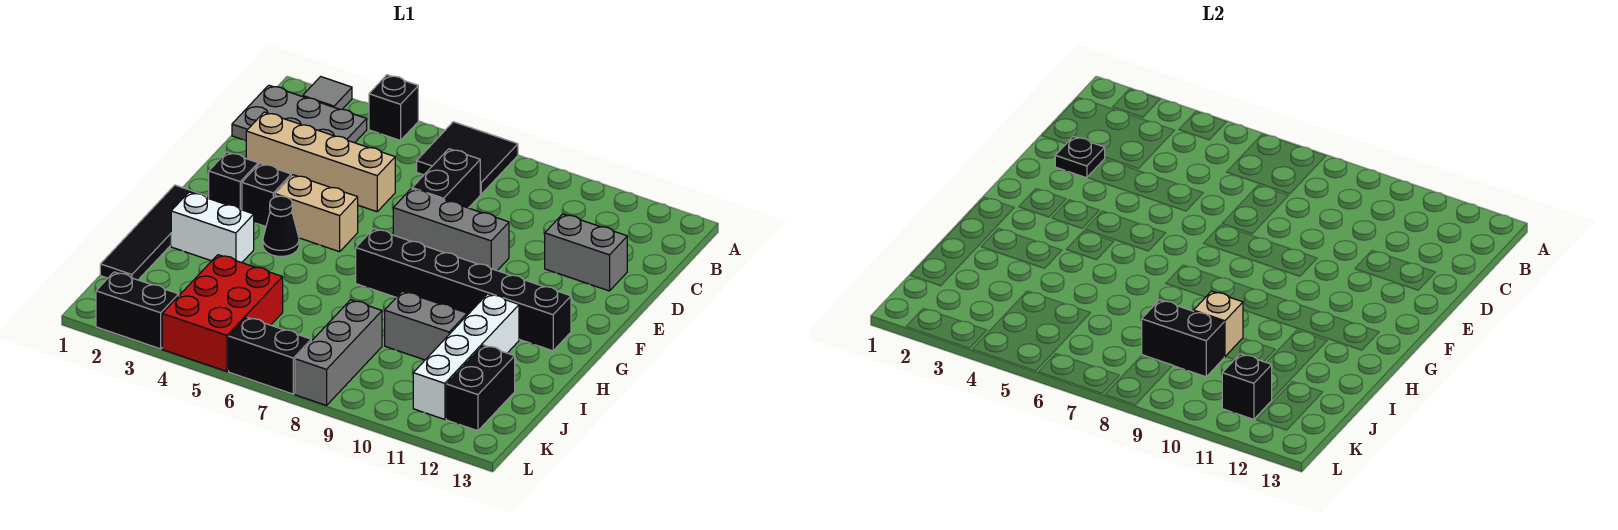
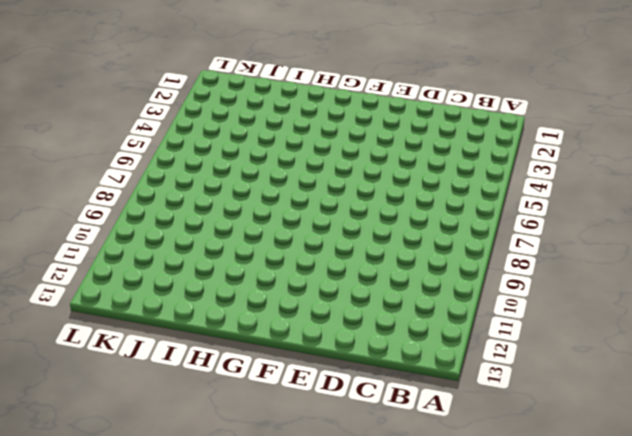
none -> grey 1x1 tile [303,77,352,109]
none -> black 1x1 brick [369,75,418,141]
none -> black 2x2 tile [417,122,518,194]

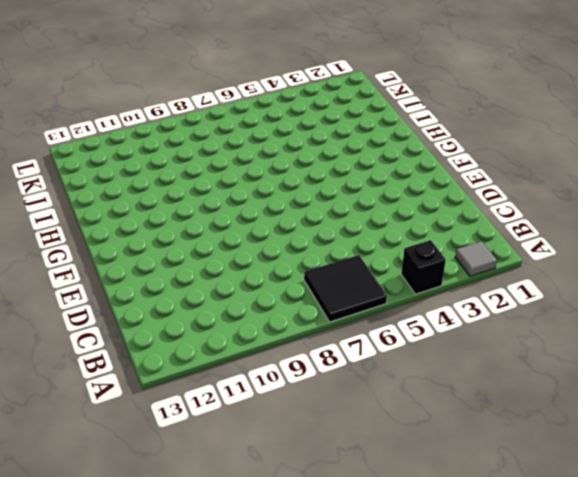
none -> grey 2x3 plate [232,85,367,143]
none -> black 1x2 brick [412,149,480,208]
none -> tan 1x4 brick [246,112,395,212]

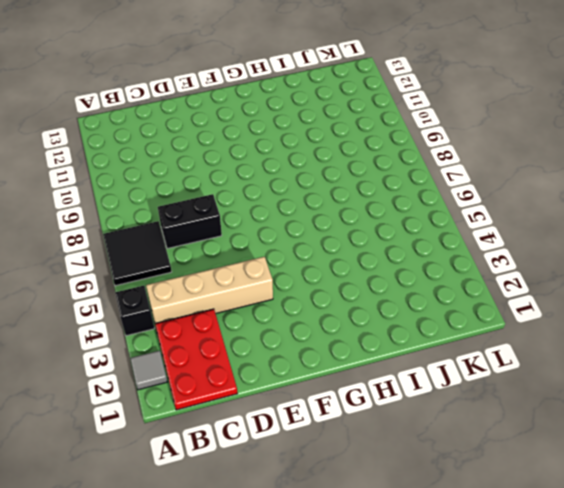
red 2x3 plate [155,309,238,410] -> grey 2x3 plate [232,85,367,143]
tan 1x4 brick [146,257,273,323] -> tan 1x4 brick turned to [246,112,395,212]
none -> grey 1x2 brick [545,214,627,291]
none -> grey 1x3 brick [393,189,509,270]
none -> black 1x1 brick [209,152,258,210]

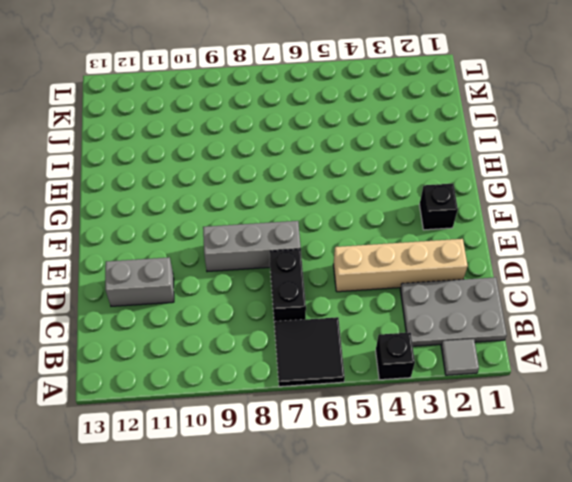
none -> black 1x1 brick [242,164,291,226]
none -> tan 1x2 brick [275,175,358,252]
none -> black 1x4 tile [100,185,206,280]

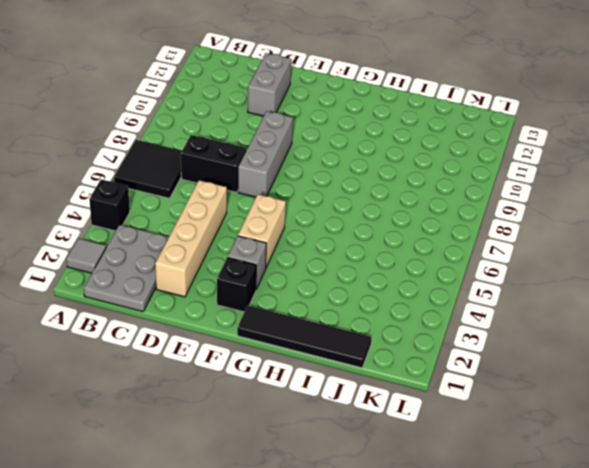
grey 1x1 brick [228,236,266,289] -> black 1x1 brick [242,164,291,226]
none -> black 1x1 cone [263,196,299,256]
none -> black 1x6 brick [356,229,571,351]
none -> white 1x2 brick [171,192,254,263]

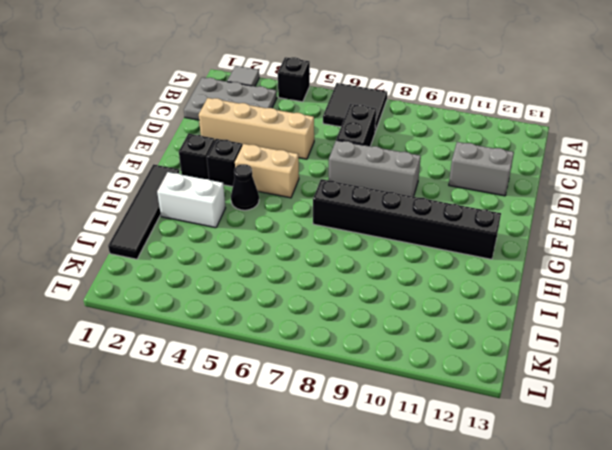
none -> white 1x4 brick [413,294,519,419]
none -> grey 1x2 brick [385,291,467,360]
none -> red 2x3 brick [162,255,283,371]

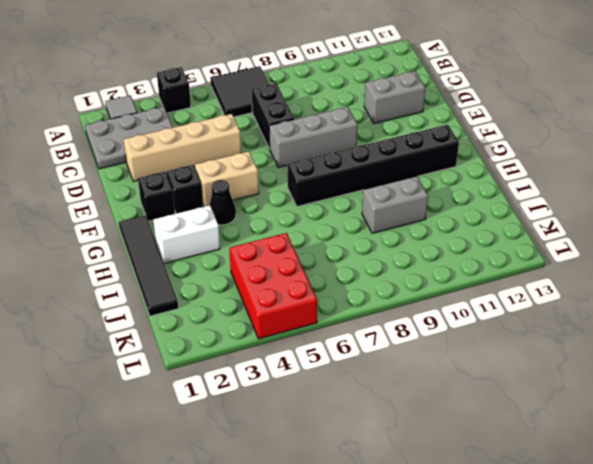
none -> white 1x4 brick [413,294,519,419]
none -> grey 1x3 brick [295,300,382,405]
none -> black 1x2 brick [446,345,515,431]

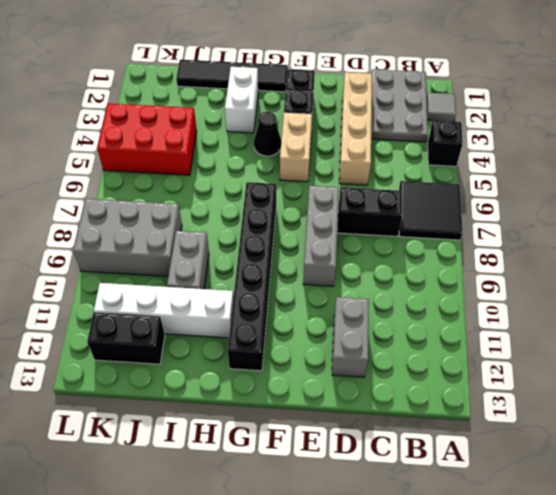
grey 2x3 brick [73,199,182,276] -> grey 1x3 brick [295,300,382,405]
none -> black 1x2 brick [96,272,179,349]
none -> black 1x2 brick [229,317,311,394]
none -> black 1x1 plate [1055,136,1105,178]

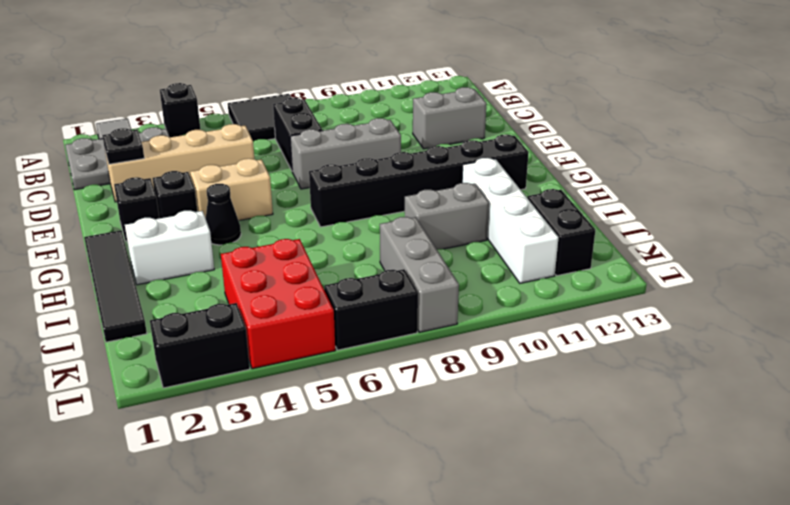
none -> tan 1x1 brick [1194,291,1243,357]
none -> black 1x2 brick [1142,300,1224,377]
none -> black 1x1 brick [1222,354,1272,419]

